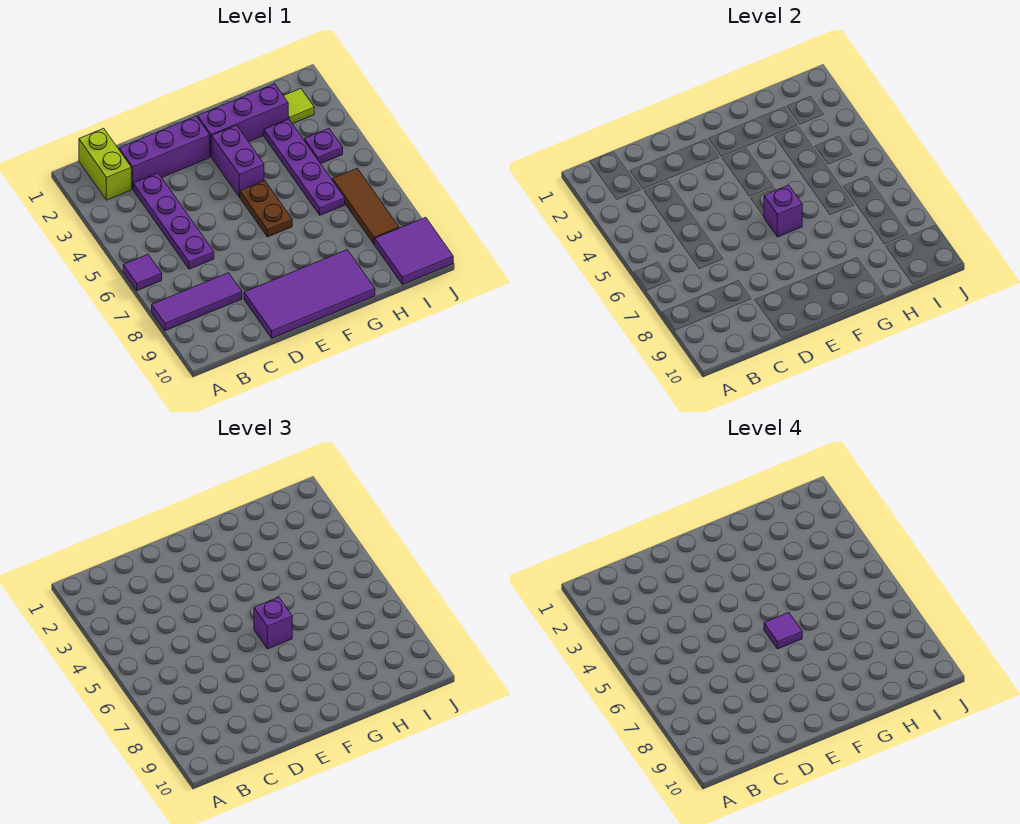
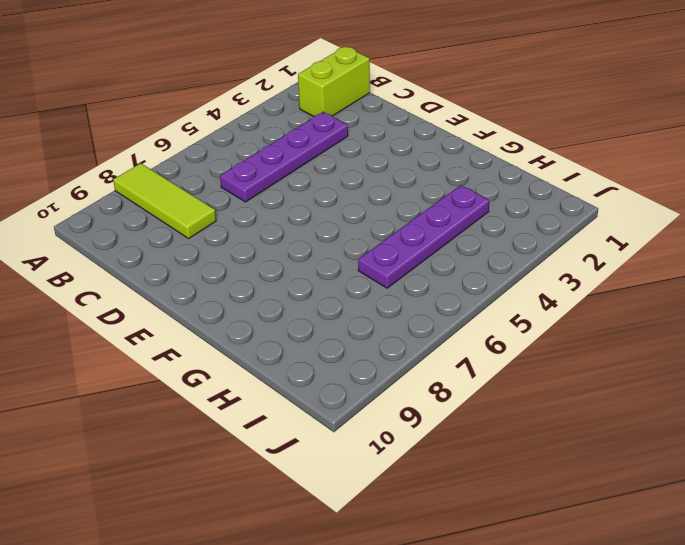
lime 1x3 tile [113,163,216,238] -> purple 1x3 tile [152,273,242,331]
none -> purple 1x1 tile [123,255,162,291]
none -> purple 1x3 brick [119,116,210,189]
none -> purple 2x4 tile [244,250,375,338]

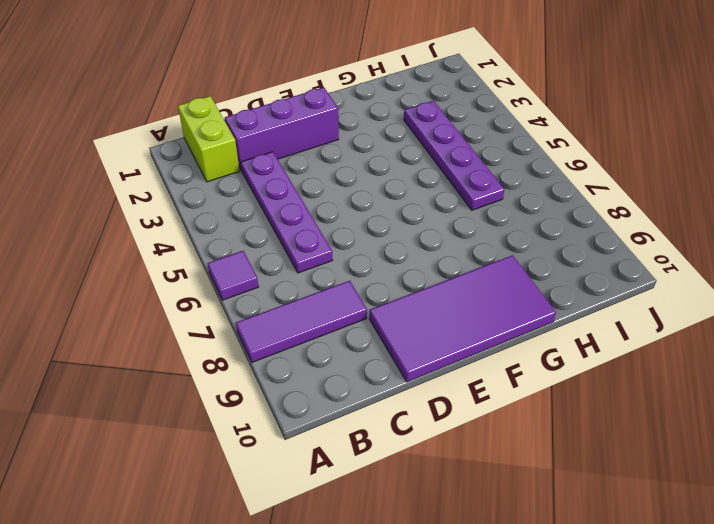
none -> purple 1x3 brick [198,84,288,157]
none -> purple 1x2 brick [212,125,264,197]
none -> brown 1x2 plate [240,181,292,237]

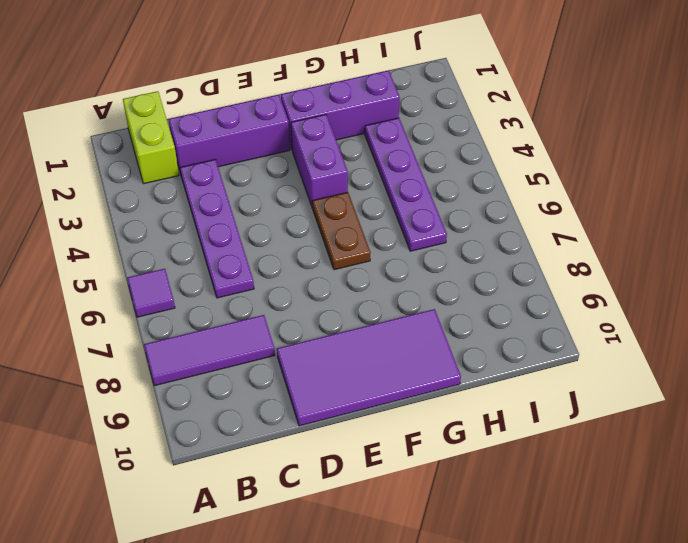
none -> lime 1x1 tile [283,88,314,124]
none -> purple 1x1 plate [304,128,343,164]
none -> brown 1x3 tile [332,168,399,245]

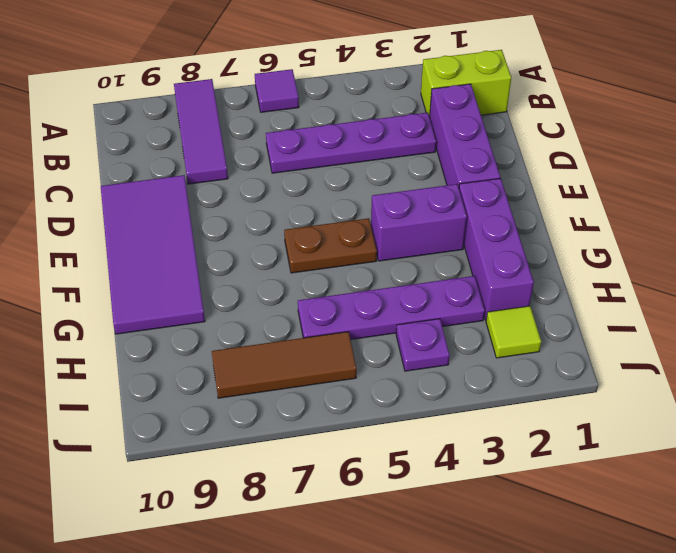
none -> purple 2x2 tile [375,217,453,284]
none -> purple 1x1 brick [764,185,802,237]
none -> purple 1x1 brick [254,597,292,649]

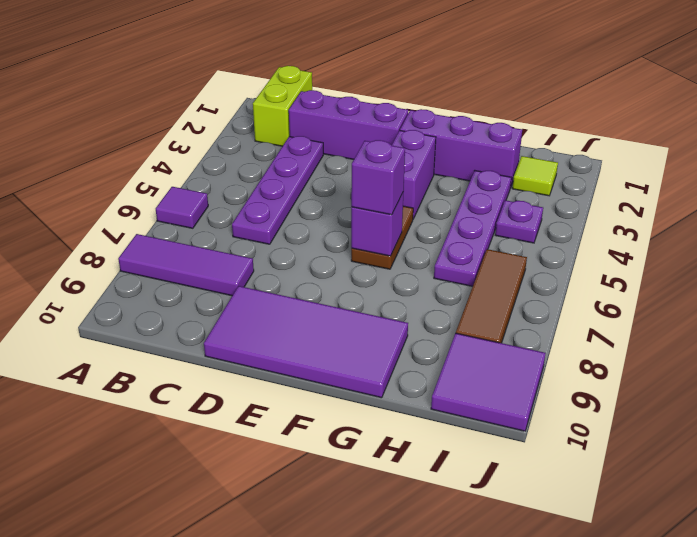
none -> purple 1x1 tile [764,613,802,649]

